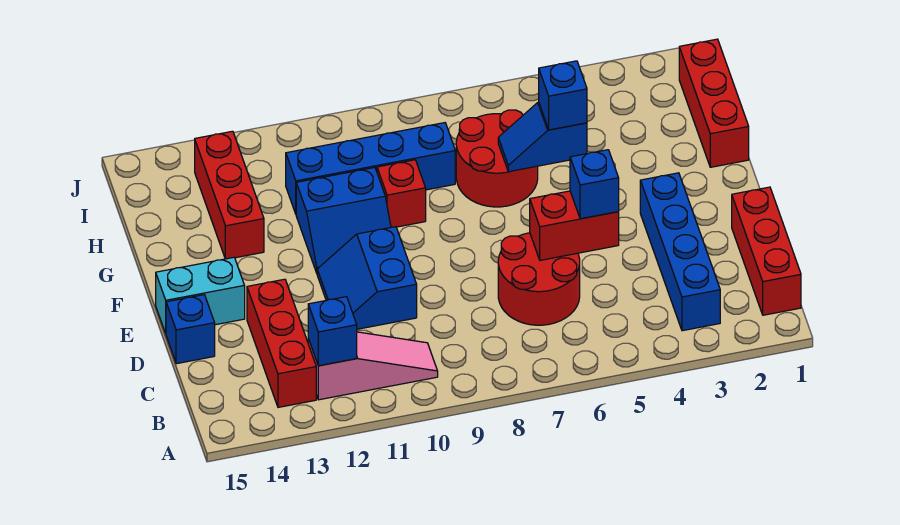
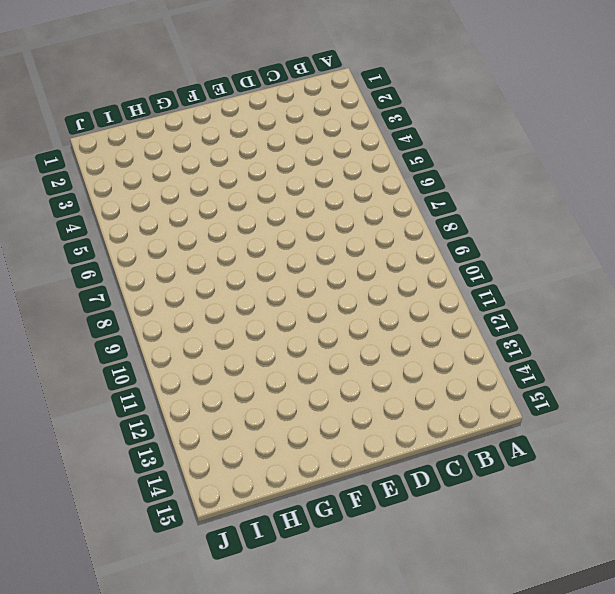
none -> red 1x3 brick [732,187,801,315]
none -> blue 1x4 brick [640,173,720,331]
none -> pink 1x3 slope [308,332,438,400]

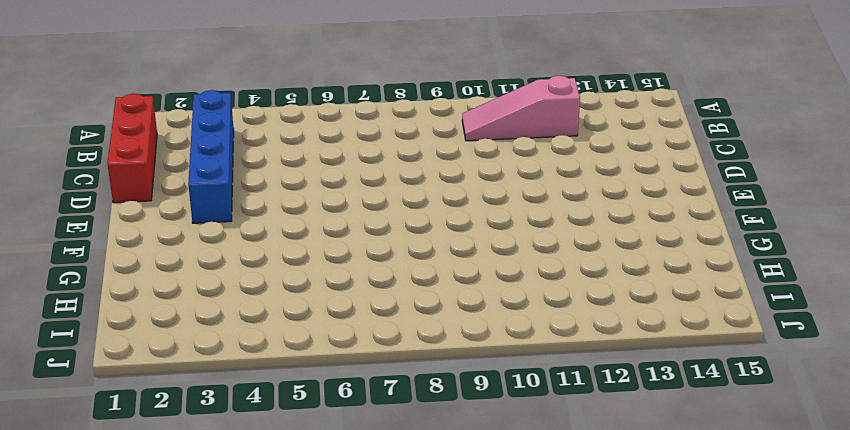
none -> red 1x3 brick [247,279,316,407]
none -> red 2x2 round brick [498,233,580,325]
none -> blue 2x2 slope [317,227,417,329]

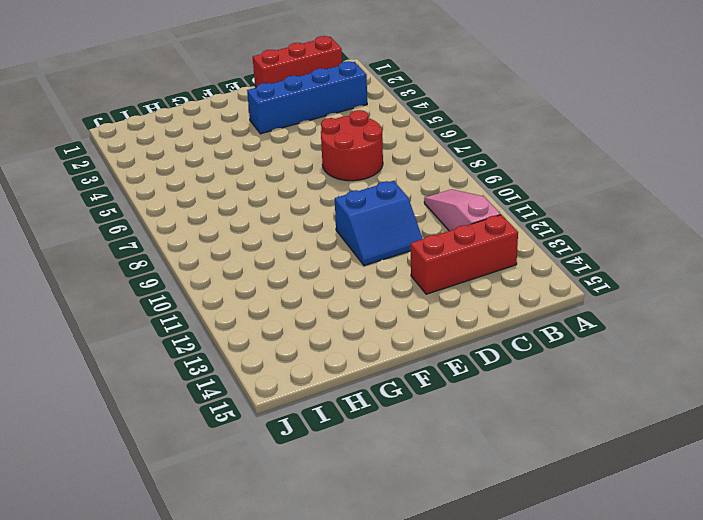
none -> blue 1x1 brick [166,295,215,364]
none -> cyan 1x2 brick [156,257,245,333]
none -> blue 2x2 slope [296,167,391,273]

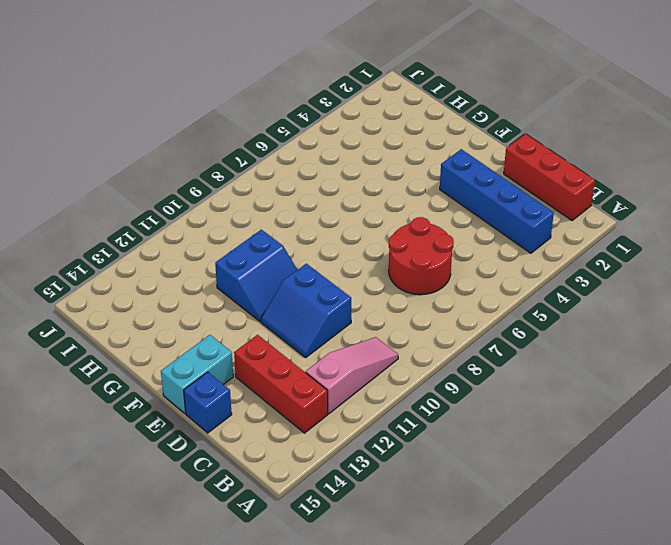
none -> red 1x3 brick [679,39,749,167]
none -> red 2x2 round brick [456,110,538,207]
none -> red 1x1 brick [377,160,426,227]

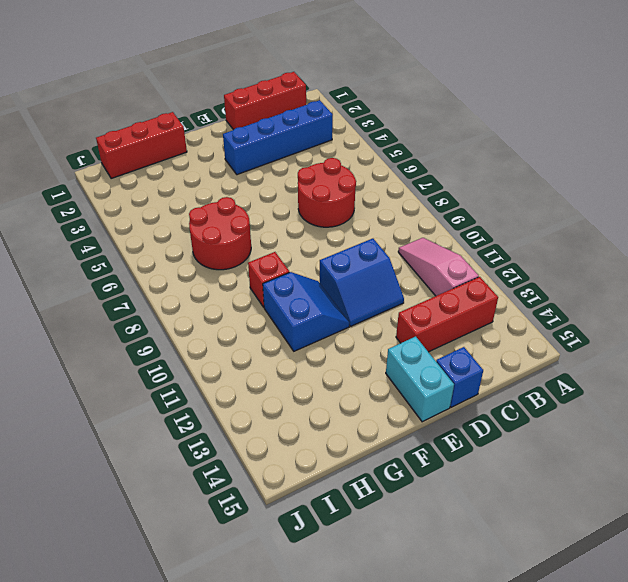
none -> red 1x3 brick [195,131,264,259]
none -> blue 1x4 brick [286,123,455,214]
none -> blue 1x1 brick [308,297,357,366]

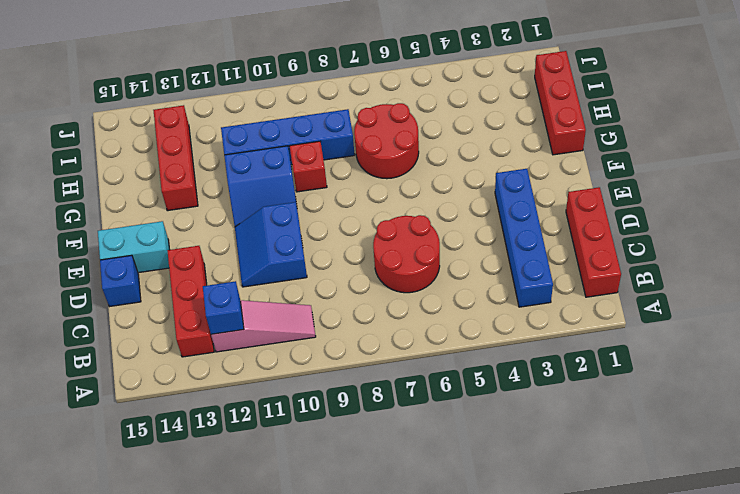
none -> red 1x2 brick [530,191,619,260]
none -> blue 1x2 slope [498,102,587,172]
none -> blue 1x1 brick [570,150,619,219]

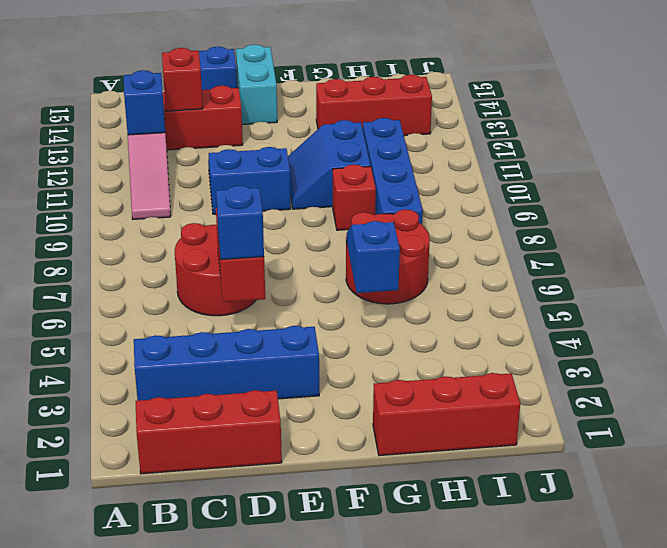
red 1x1 brick [162,48,203,111] -> none
none -> blue 1x1 brick [539,61,587,130]

